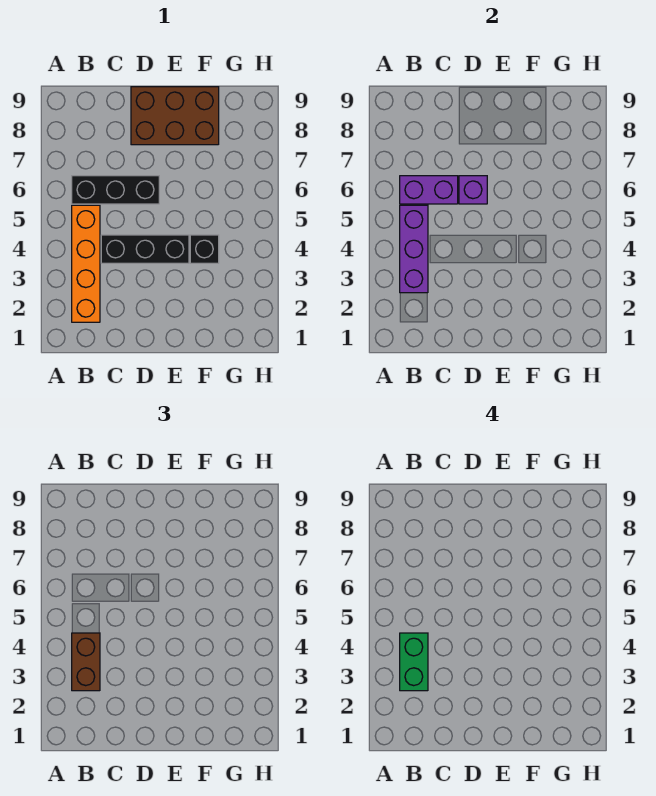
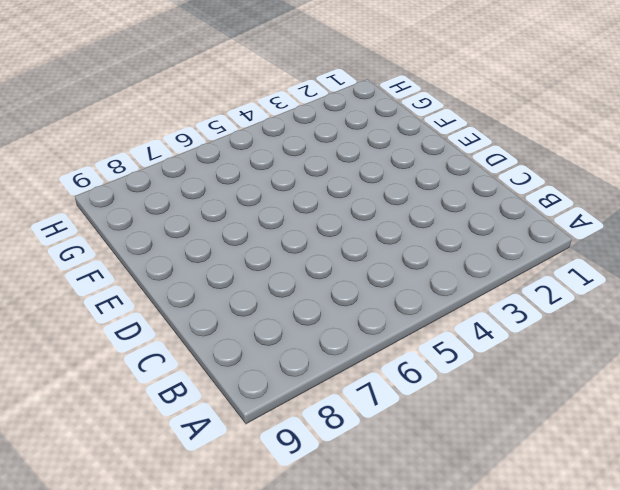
none -> orange 1x4 brick [72,205,100,322]
none -> black 1x3 brick [72,176,159,204]

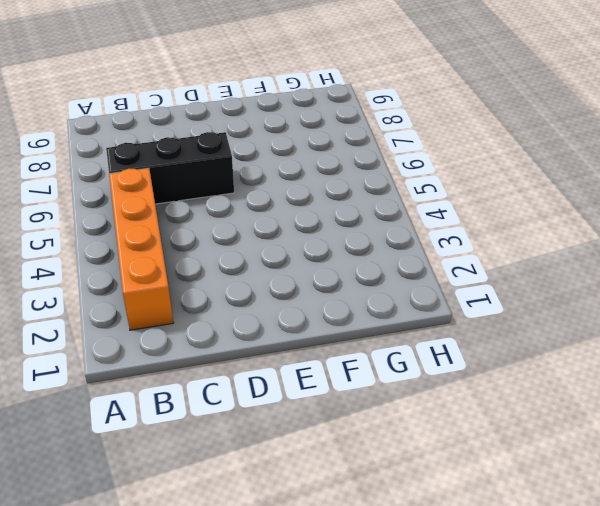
none -> black 1x3 brick [101,235,189,263]
none -> brown 2x3 brick [131,87,219,145]

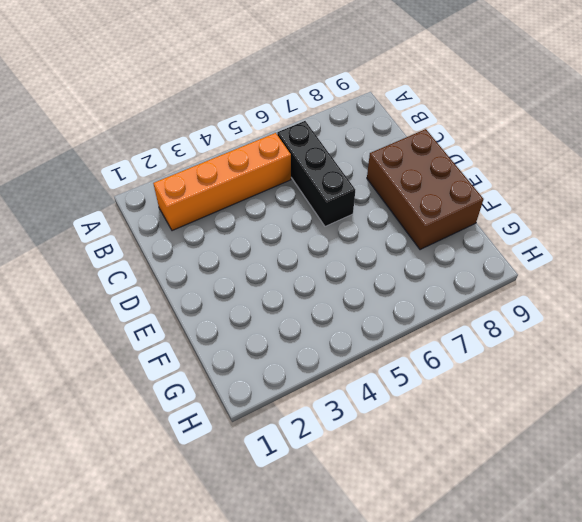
none -> black 1x3 brick [101,235,189,263]
none -> black 1x1 brick [190,235,219,263]

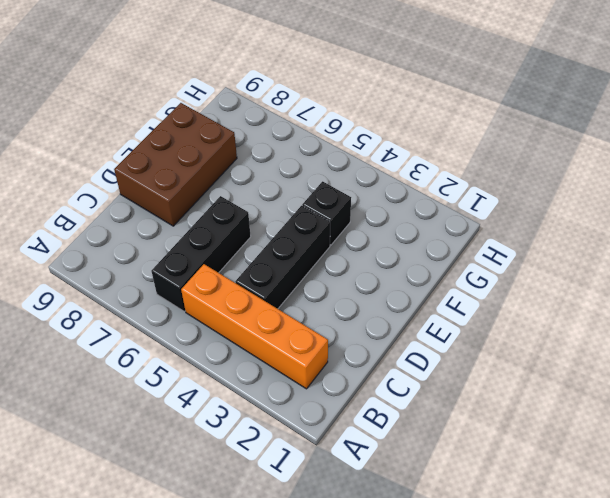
none -> purple 1x3 brick [400,205,428,293]
none -> purple 1x2 brick [400,176,458,204]

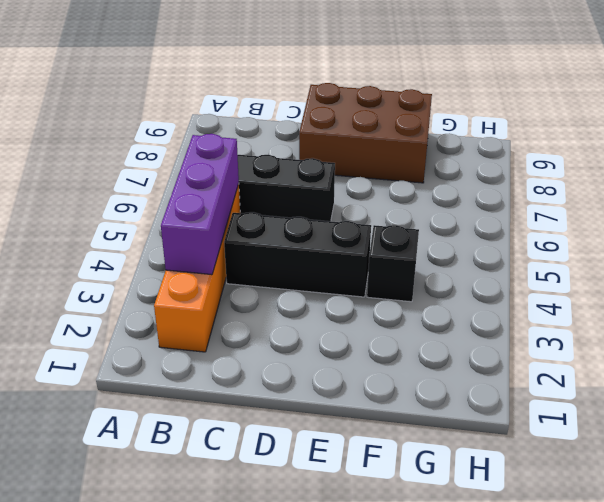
none -> purple 1x2 brick [400,176,458,204]
none -> purple 1x1 brick [459,176,487,204]

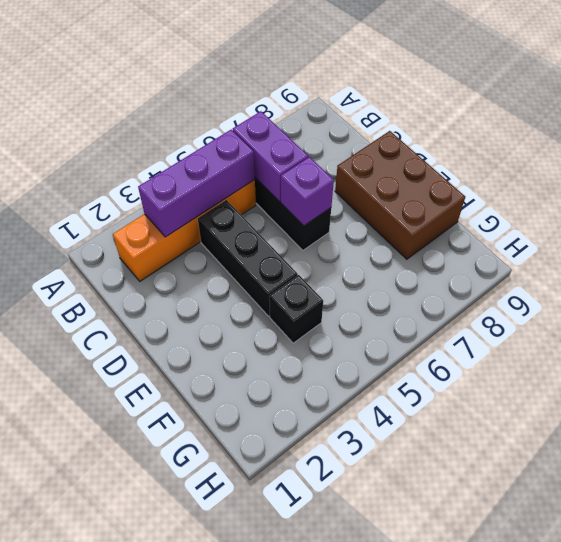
none -> brown 1x2 brick [72,633,100,691]
none -> green 1x2 brick [400,633,428,691]

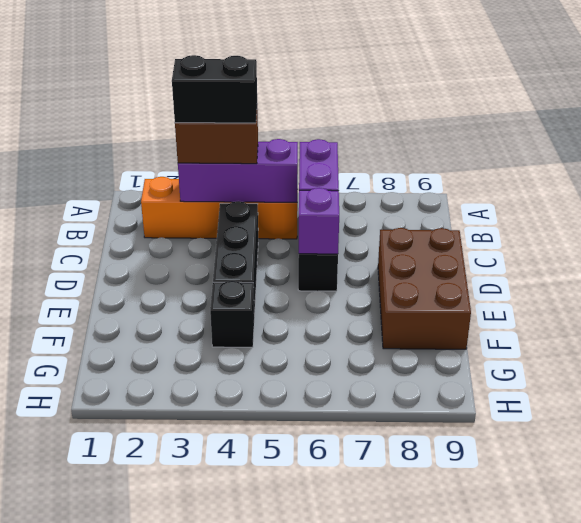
black 1x2 brick [172,55,257,123] -> green 1x2 brick [400,633,428,691]

